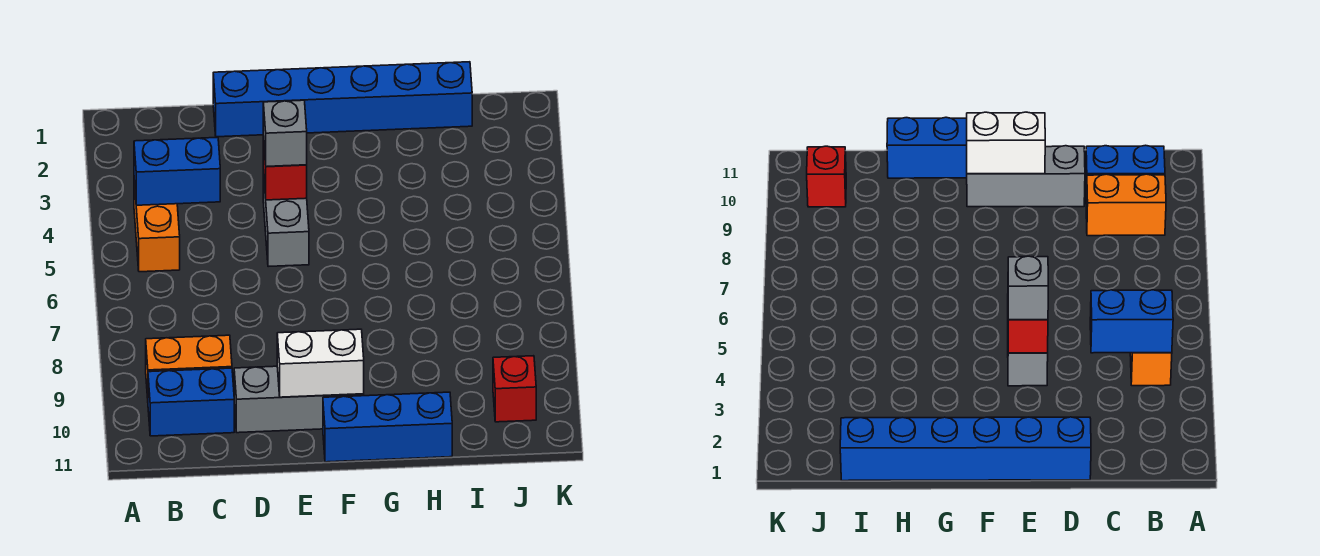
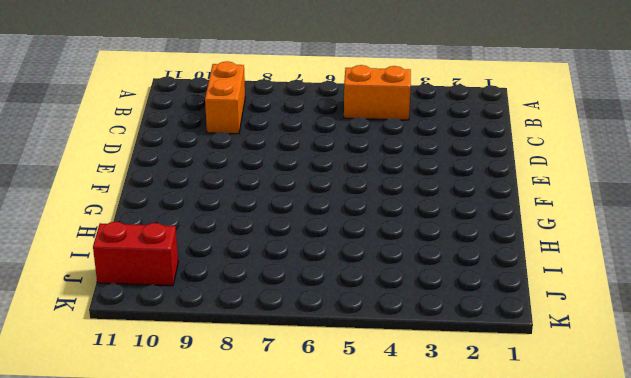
red 1x2 brick [93,222,178,286] -> red 1x1 brick [493,356,536,422]
none -> blue 1x2 brick [148,368,234,436]
none -> blue 1x6 brick [213,62,472,137]
none -> grey 1x3 brick [234,366,364,433]

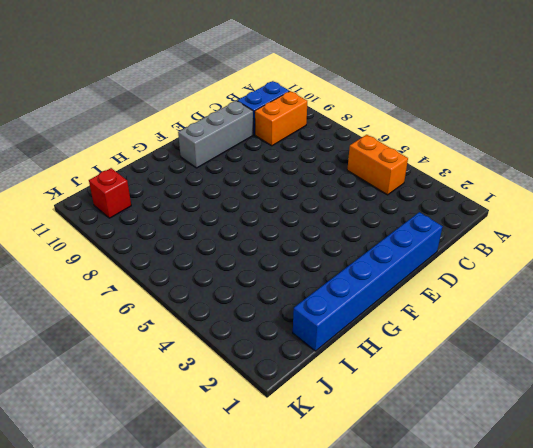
none -> grey 1x2 brick [263,170,309,267]
none -> blue 1x3 brick [323,392,452,462]
none -> blue 1x2 brick [134,137,220,205]

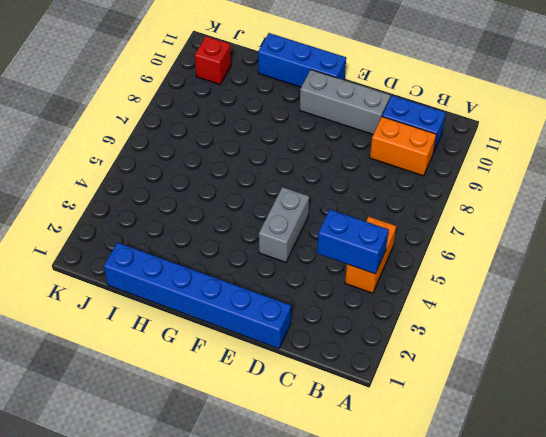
none -> red 1x1 brick [263,137,307,200]
none -> white 1x2 brick [277,329,364,397]
none -> grey 1x1 brick [263,100,307,167]

